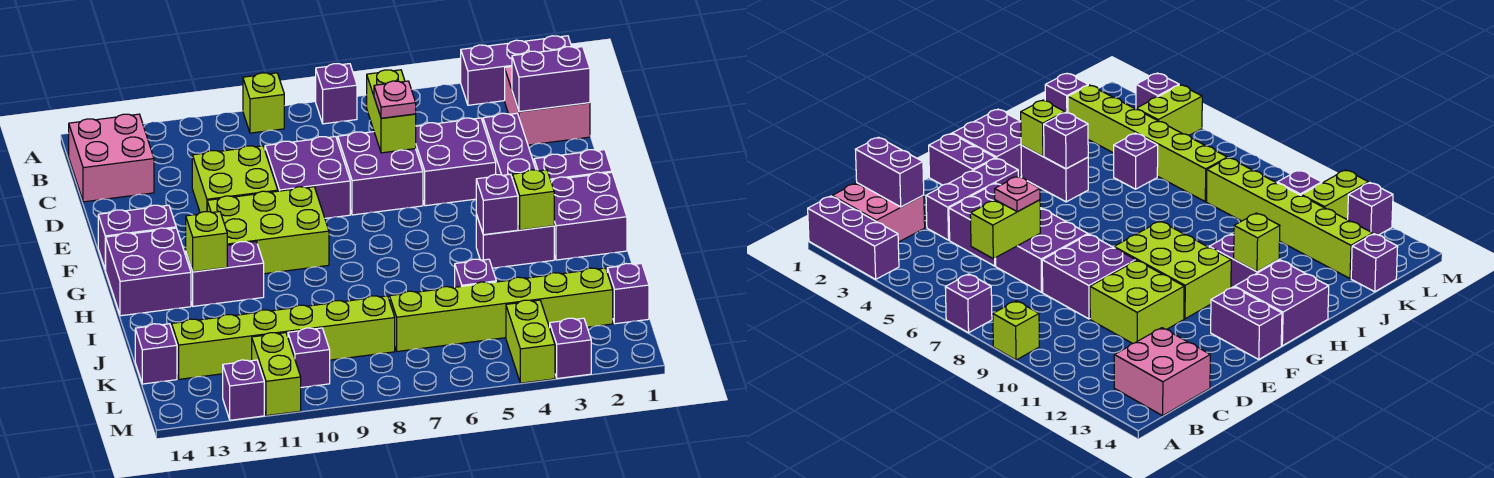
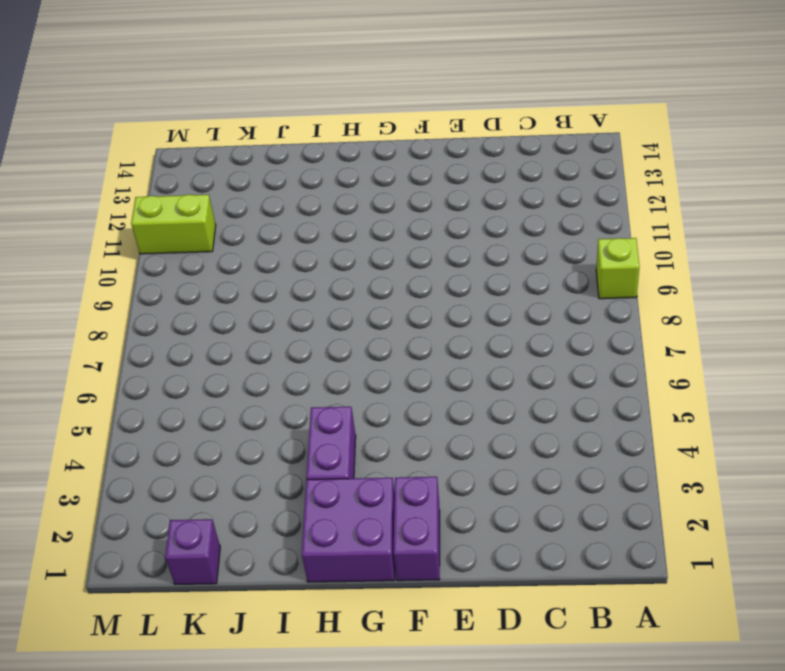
none -> purple 1x3 brick [461,36,572,105]
none -> purple 1x1 brick [316,64,357,124]
none -> pink 2x2 brick [505,67,590,145]
none -> pink 2x2 brick [69,114,154,202]

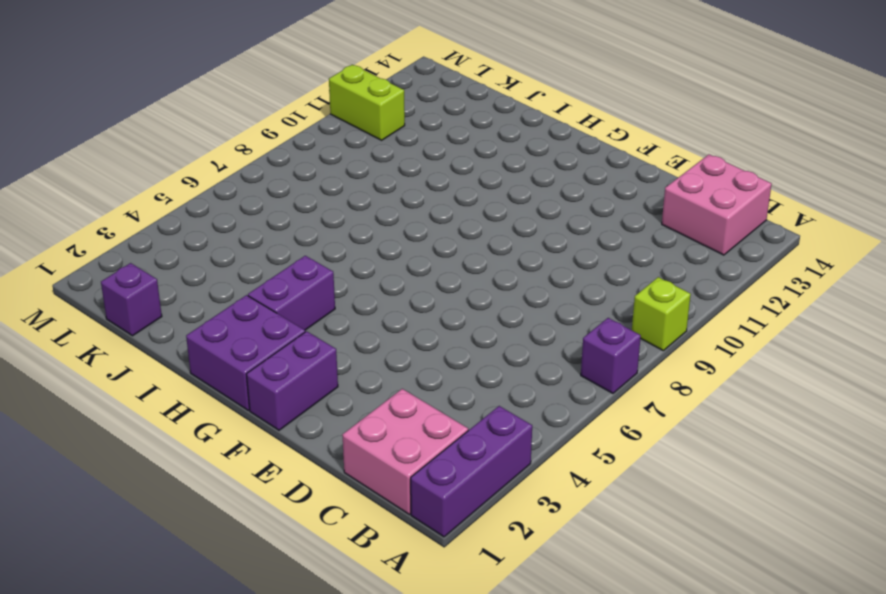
none -> purple 1x3 brick [483,113,536,179]
none -> purple 2x2 brick [416,118,496,206]
none -> purple 2x2 brick [338,132,423,215]
none -> purple 2x2 brick [265,137,350,218]

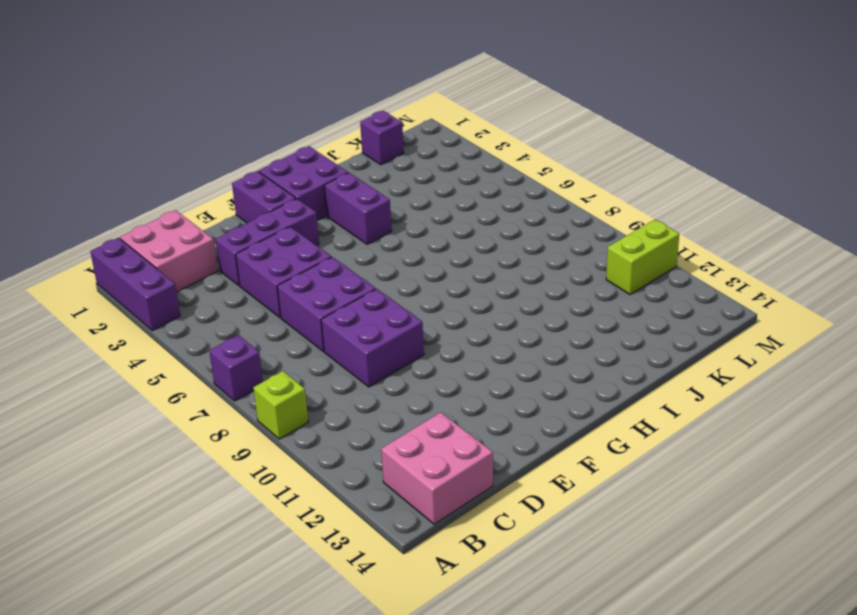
none -> lime 2x2 brick [192,146,278,213]
none -> lime 2x3 brick [207,187,329,274]
none -> purple 1x2 brick [98,205,176,270]
none -> purple 2x2 brick [106,228,191,316]

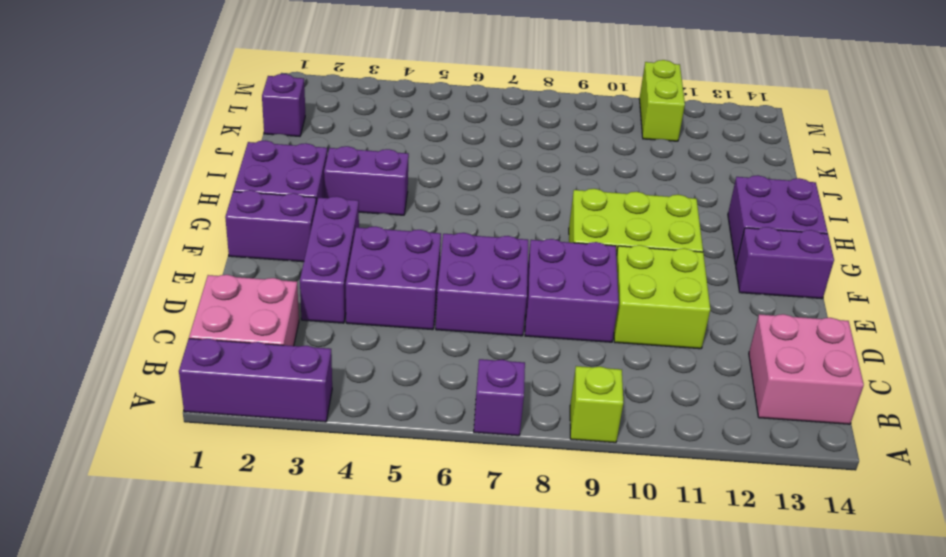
none -> purple 1x2 brick [186,242,264,306]
none -> purple 1x1 brick [455,259,496,287]
none -> lime 1x6 brick [390,268,613,352]
none -> lime 1x6 brick [172,296,395,379]

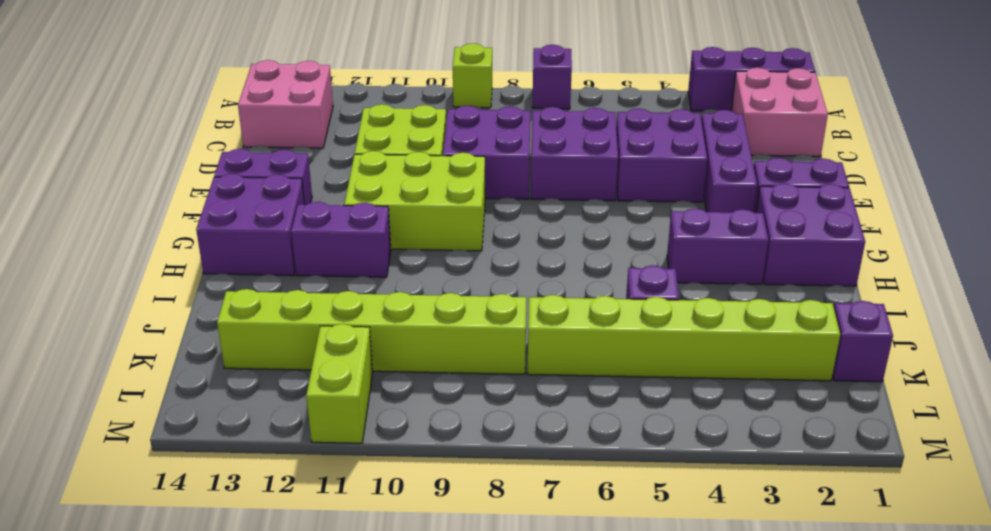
none -> purple 1x1 brick [135,324,177,384]
none -> lime 1x2 brick [506,300,555,383]
none -> purple 1x1 brick [288,328,330,387]
none -> purple 1x1 brick [550,318,591,379]

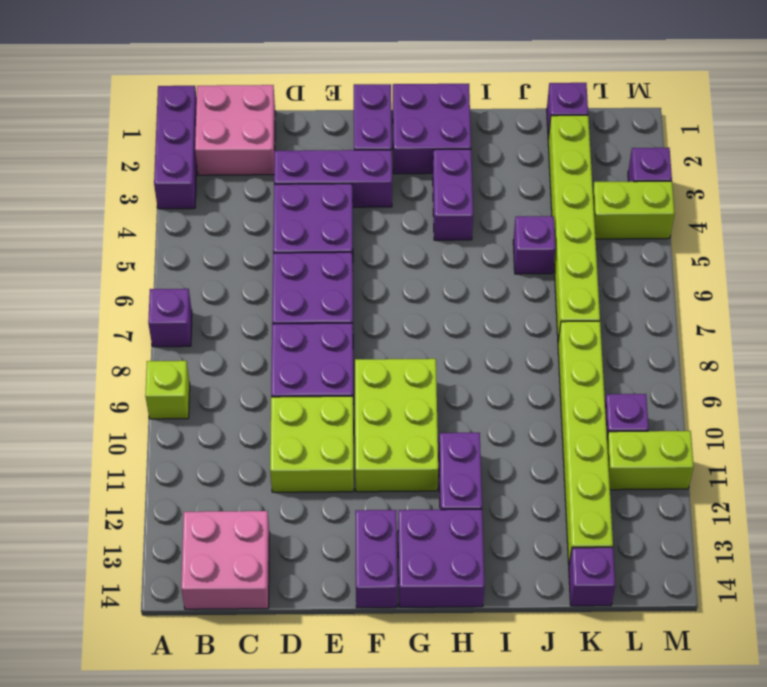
none -> purple 1x1 brick [223,360,264,420]
none -> purple 1x2 brick [512,47,590,112]
none -> lime 1x2 brick [367,70,416,153]
none -> lime 1x1 brick [513,170,554,230]

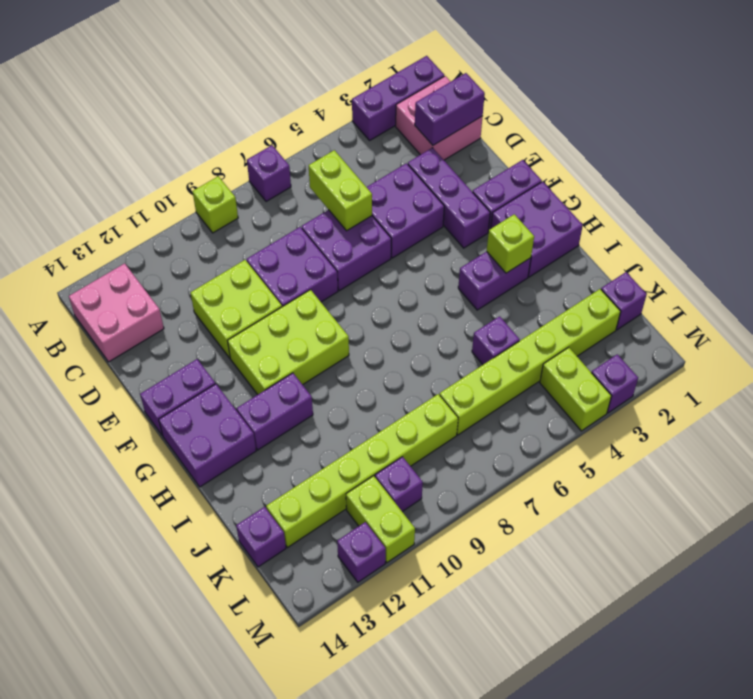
none -> purple 1x1 brick [476,174,518,235]
none -> lime 1x1 brick [186,212,227,272]
none -> pink 1x1 plate [374,81,416,118]

